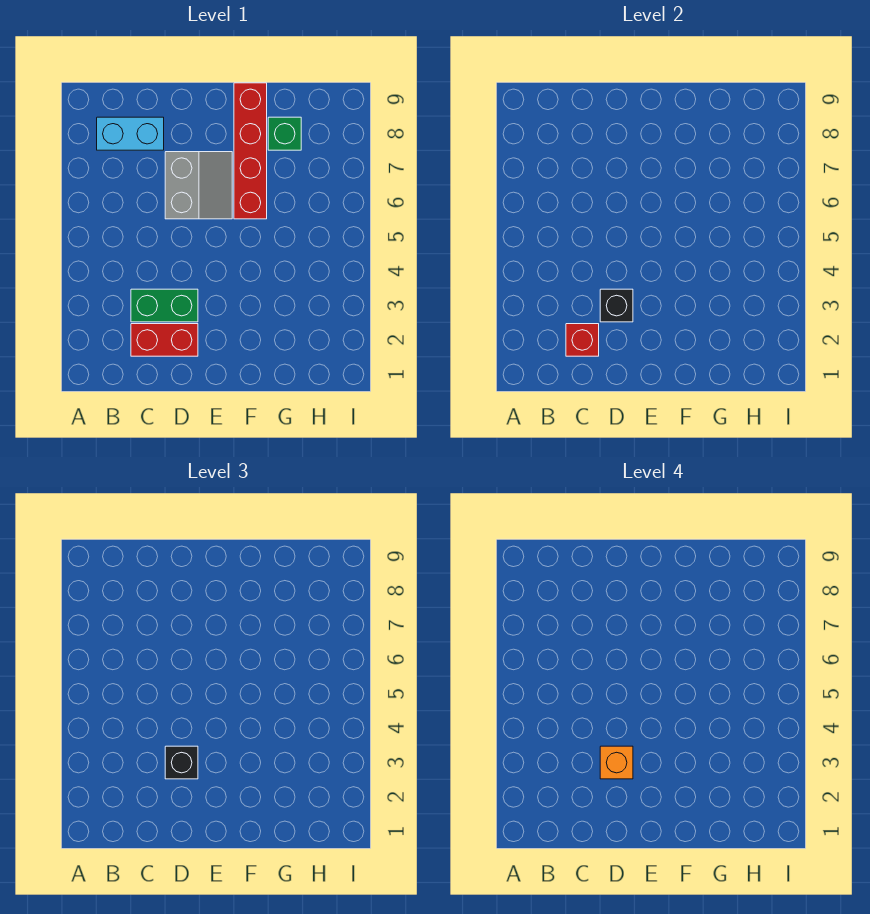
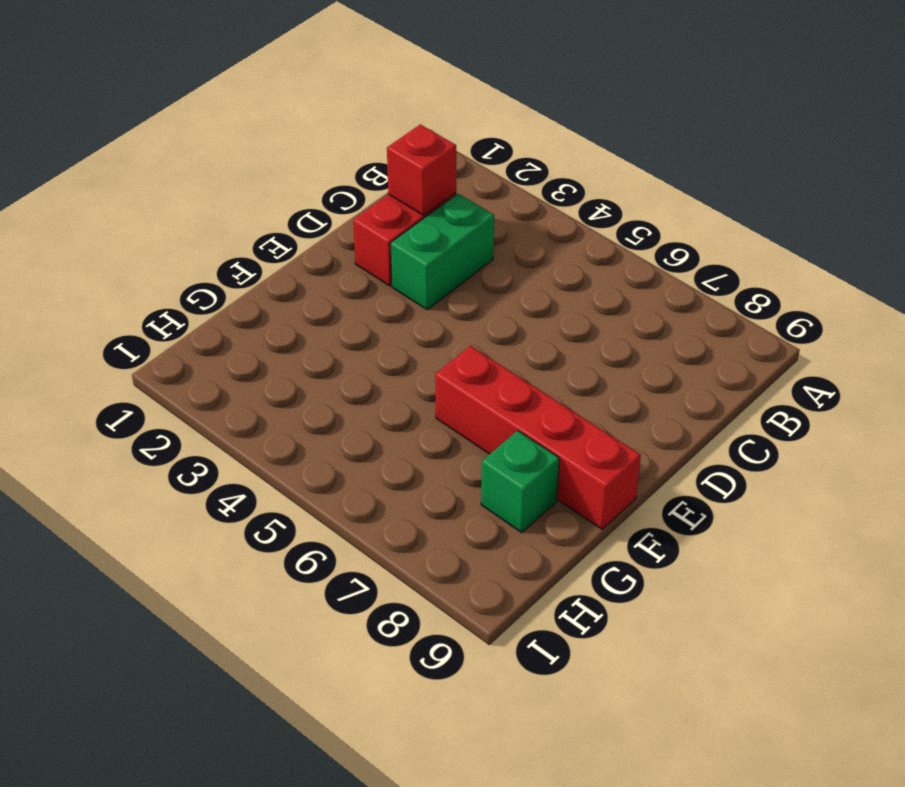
none -> cyan 1x2 brick [97,117,164,150]
none -> grey 2x2 slope [165,152,232,219]

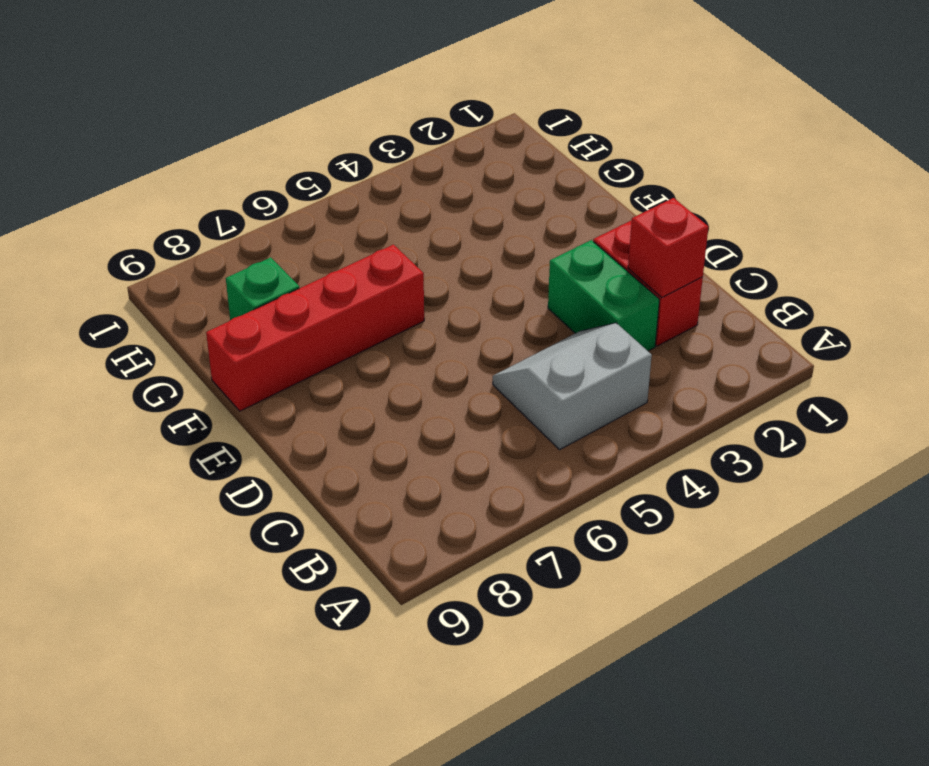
grey 2x2 slope [493,323,652,450] -> grey 2x2 slope moved to [165,152,232,219]
none -> cyan 1x2 brick [97,117,164,150]
none -> black 1x1 brick [600,289,633,322]

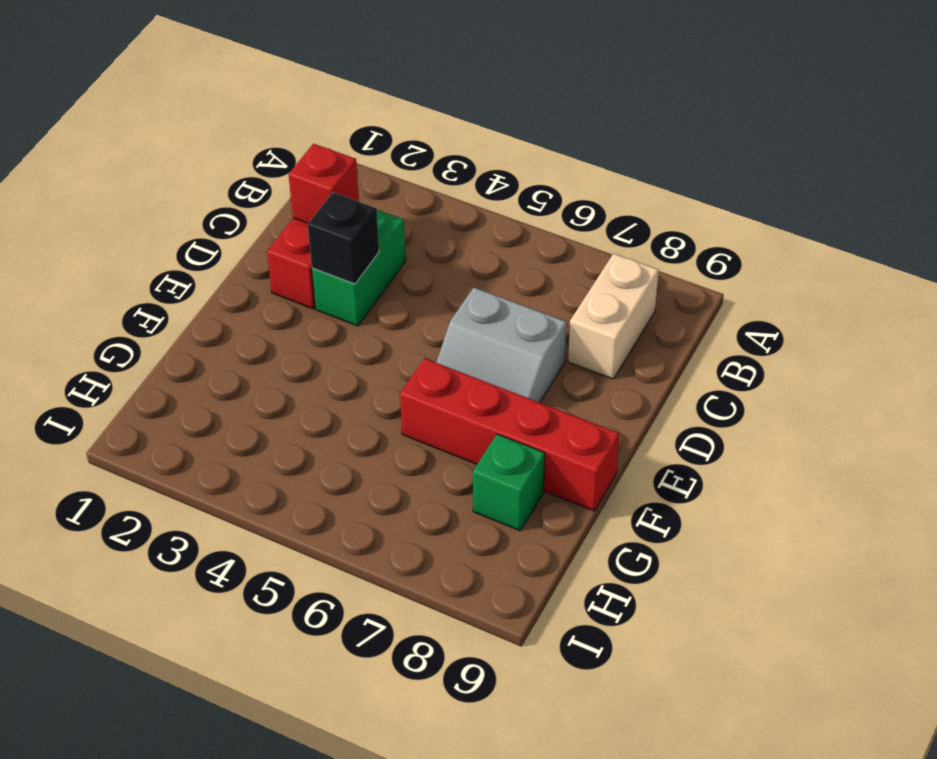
tan 1x2 brick [568,254,659,379] -> cyan 1x2 brick [97,117,164,150]
none -> black 1x1 brick [165,746,198,779]
none -> orange 1x1 brick [600,746,633,779]

